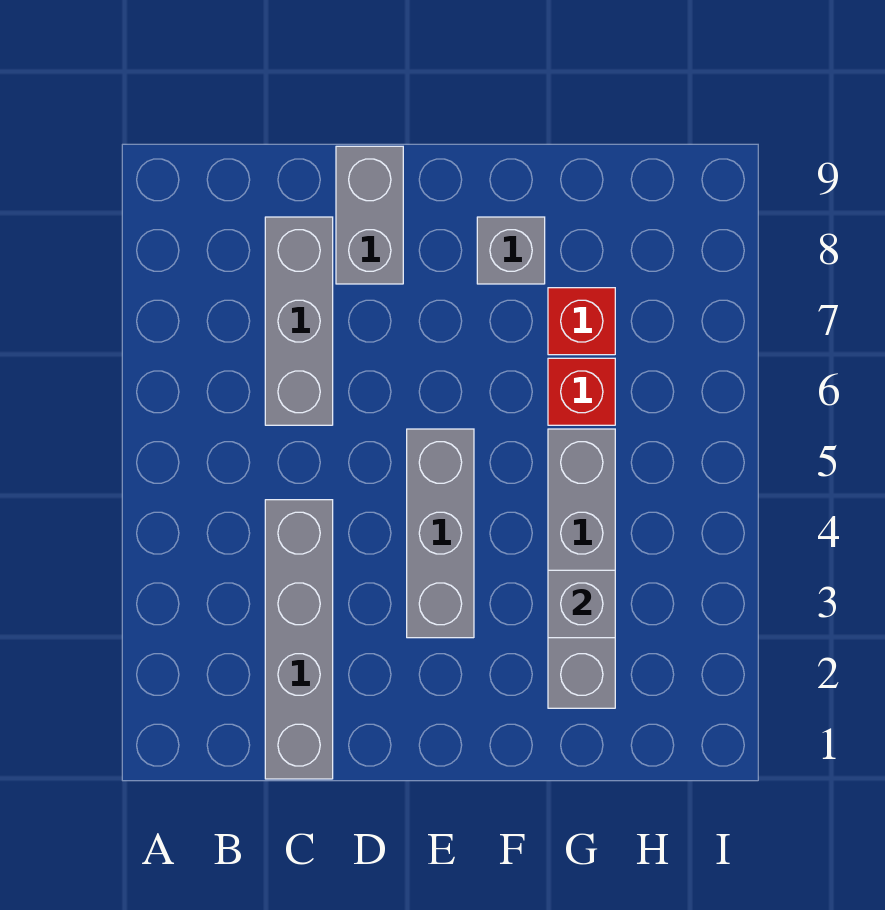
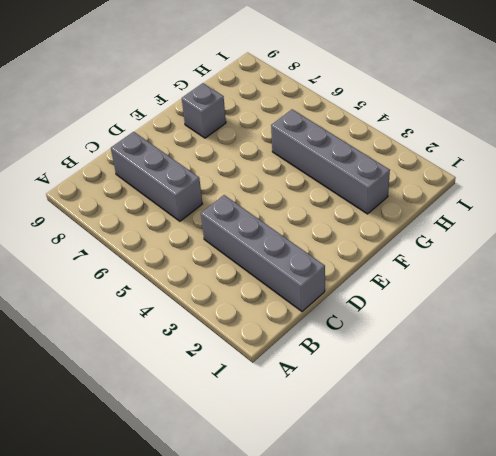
none -> grey 1x2 brick [336,146,403,284]
none -> grey 1x3 brick [407,429,474,638]

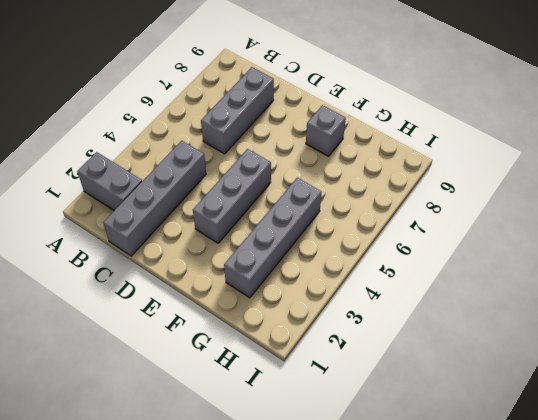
grey 1x2 brick [77,152,142,211] -> grey 1x2 brick turned to [336,146,403,284]
none -> red 1x1 brick [548,358,615,425]
none -> red 1x1 brick [548,288,615,355]

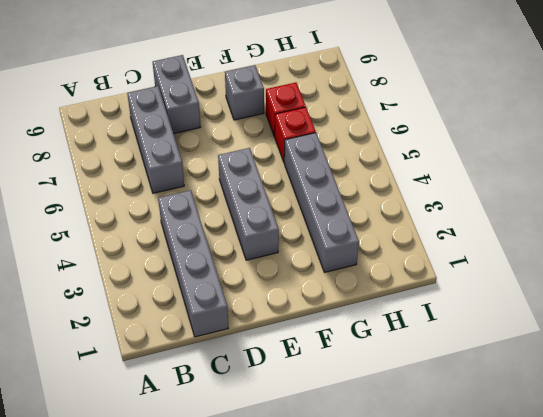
none -> grey 1x1 brick [548,570,615,638]

